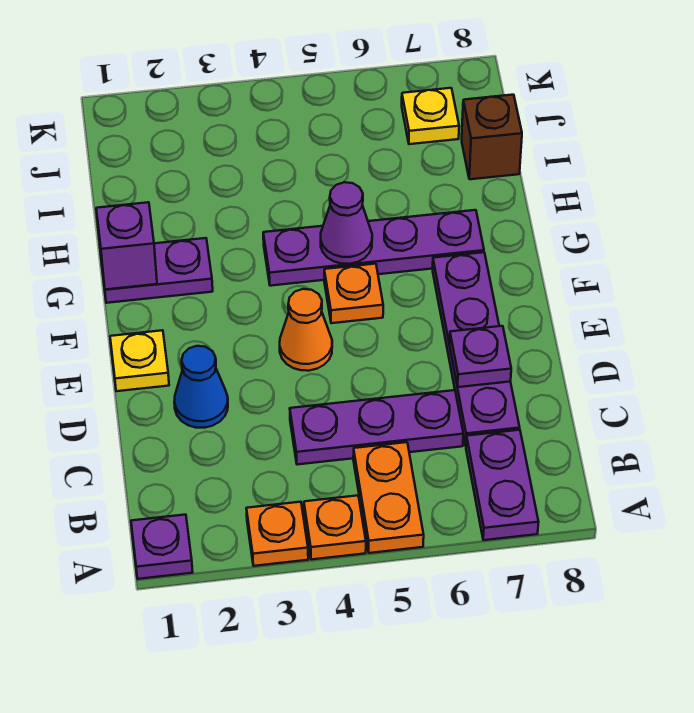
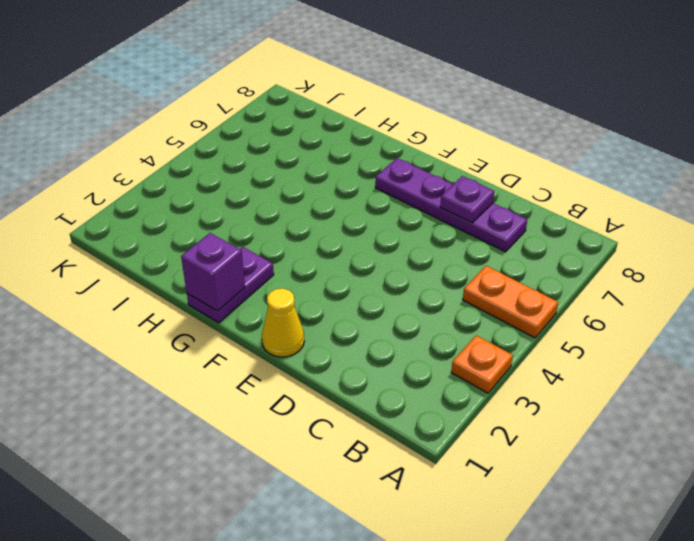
yellow 1x1 cone [262,288,304,357] -> yellow 1x1 plate [110,330,169,391]
none -> purple 1x1 plate [131,515,193,579]
none -> orange 1x1 plate [304,495,366,560]
none -> purple 1x2 plate [466,430,539,540]

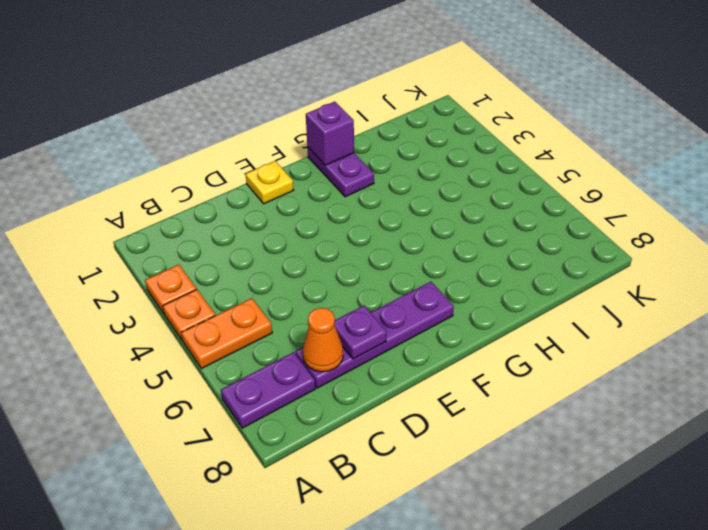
orange 1x1 cone [303,308,343,372] -> orange 1x1 cone moved to [280,289,332,371]
none -> purple 1x1 plate [131,515,193,579]
none -> purple 1x3 plate [290,390,463,465]
none -> blue 1x1 cone [174,346,228,428]

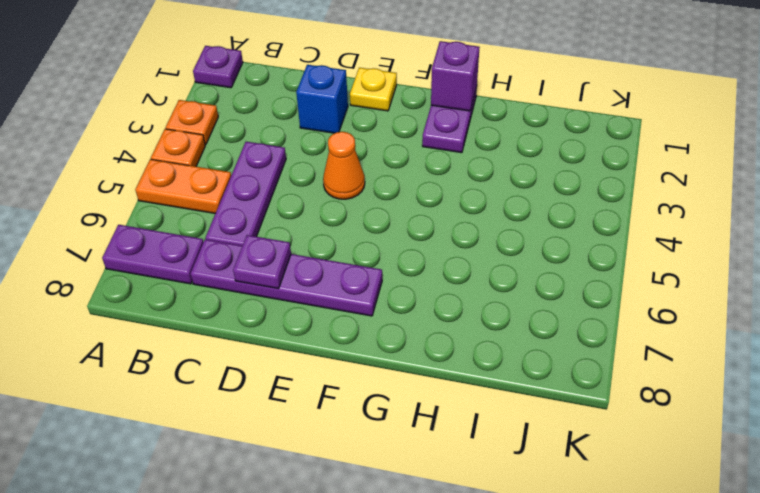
blue 1x1 brick [296,65,348,133] -> blue 1x1 cone [174,346,228,428]
none -> orange 1x1 plate [324,264,383,323]
none -> purple 1x4 plate [263,210,484,286]
none -> brown 1x1 brick [462,95,522,179]

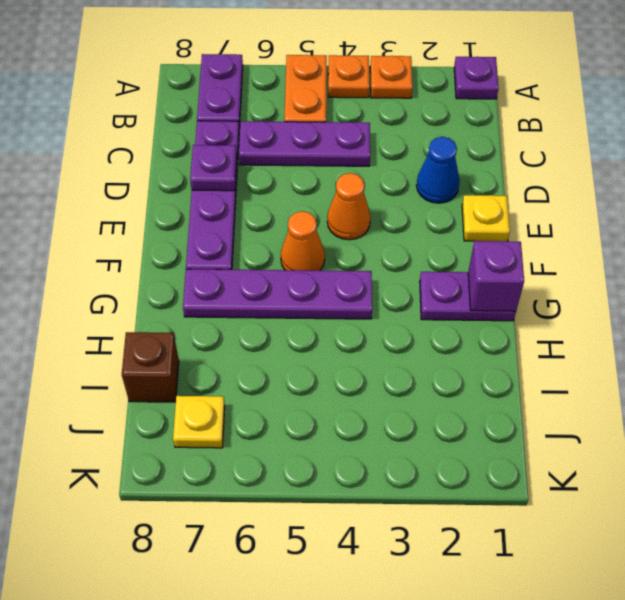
orange 1x1 cone [281,211,325,271] -> orange 1x1 plate [324,264,383,323]
none -> purple 1x1 cone [321,182,372,264]

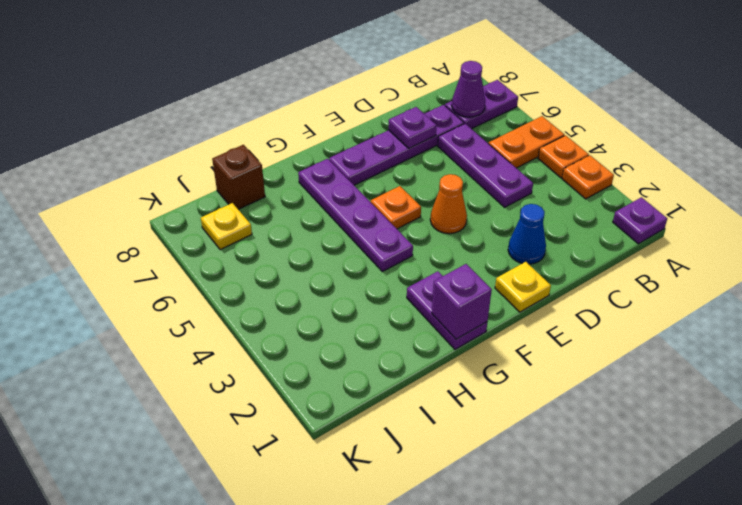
purple 1x1 cone [452,61,485,117] -> purple 1x1 cone moved to [321,182,372,264]

